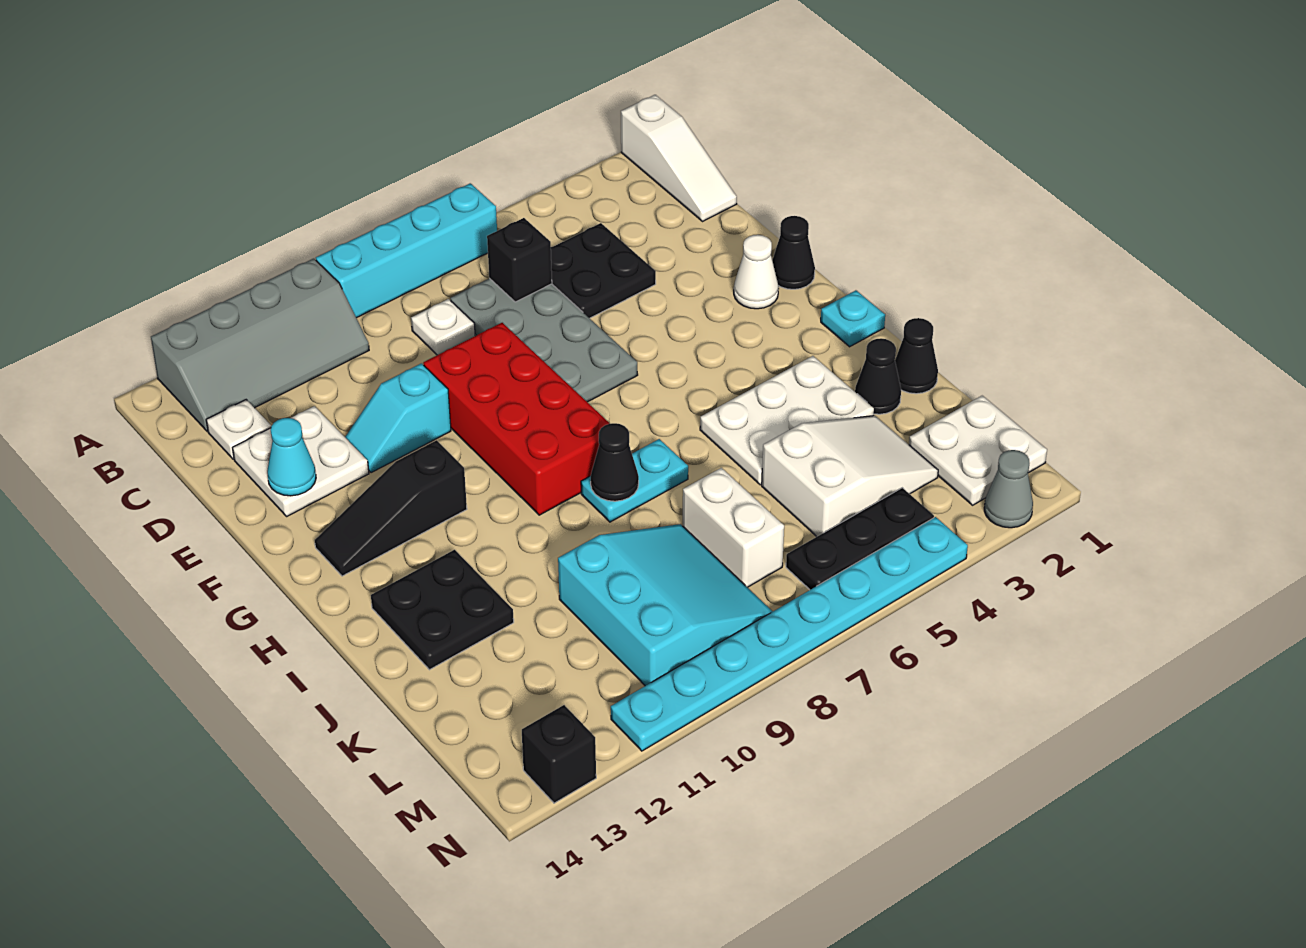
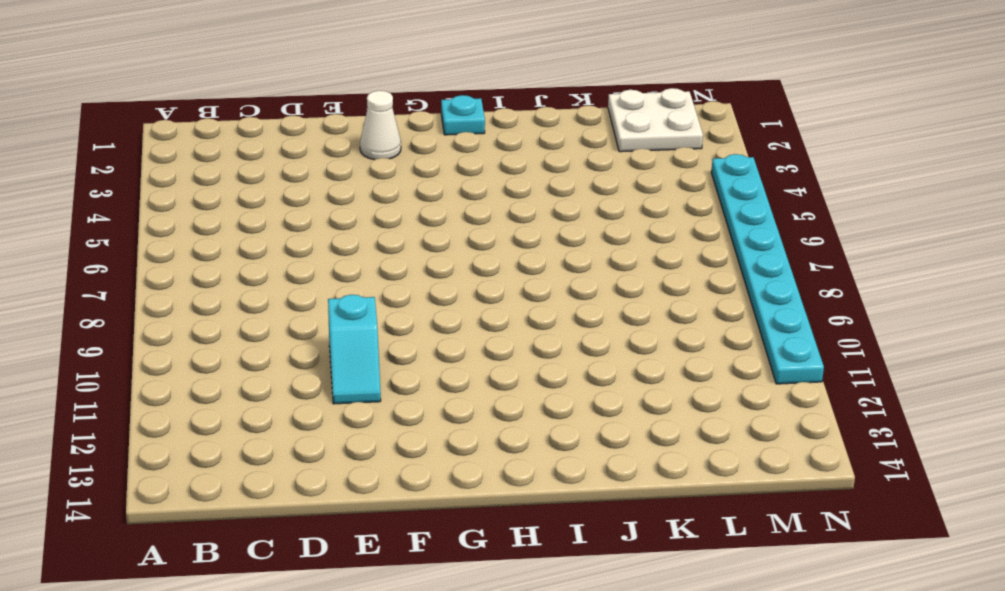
none -> white 1x3 slope [621,95,737,222]
none -> cyan 1x4 brick [316,183,497,318]
none -> grey 2x4 slope [151,259,369,431]
none -> black 2x2 plate [551,223,656,318]

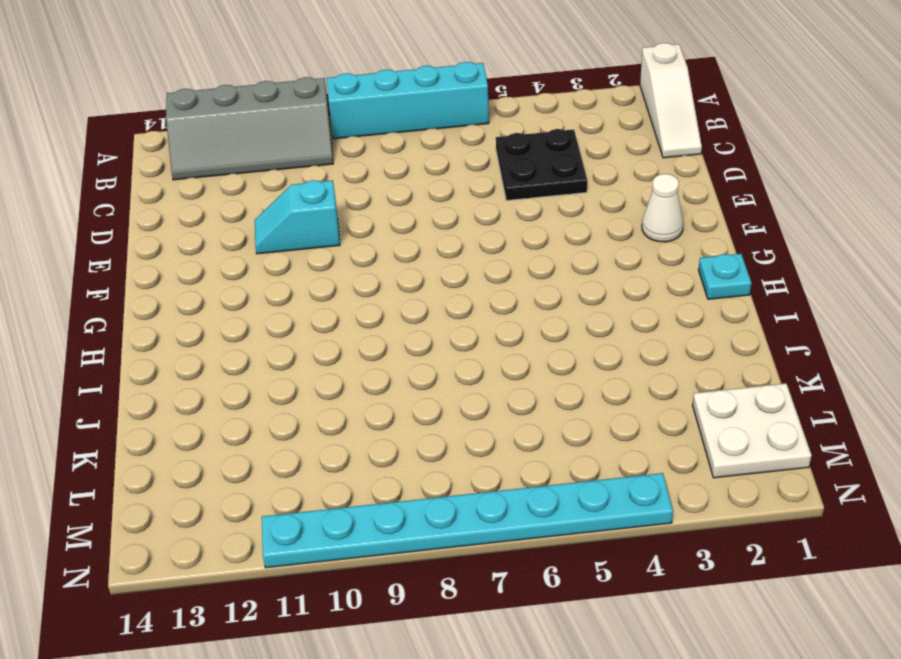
none -> grey 2x4 plate [450,278,638,402]
none -> white 1x1 plate [411,299,475,355]
none -> white 1x1 plate [206,400,271,459]
none -> white 2x2 plate [233,406,369,516]

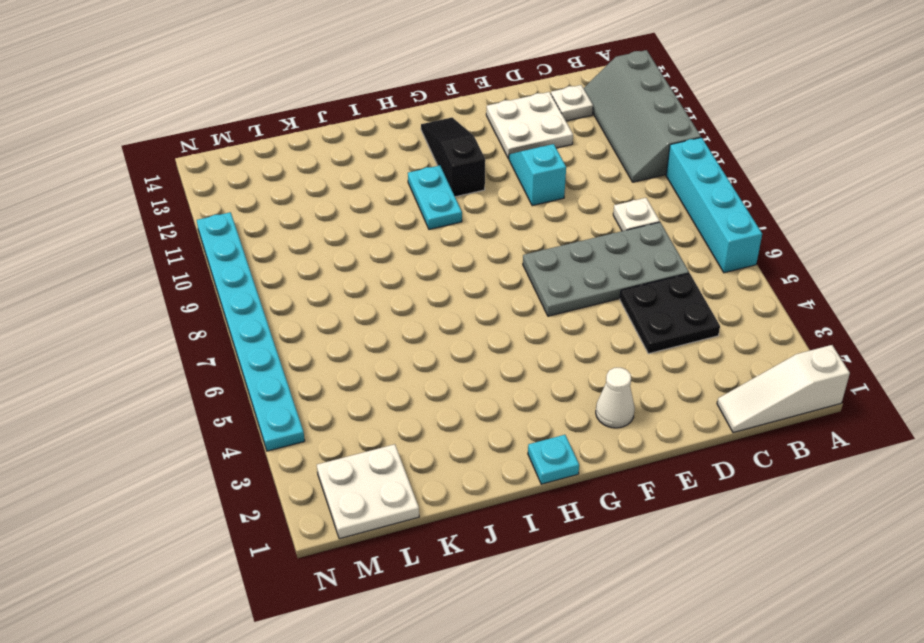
cyan 1x2 plate [408,166,462,229] -> cyan 1x2 plate moved to [581,439,688,522]
none -> red 2x4 brick [423,323,610,515]
none -> black 1x1 cone [772,216,815,289]
none -> white 2x3 plate [700,356,874,485]
none -> black 2x2 plate [371,550,514,670]

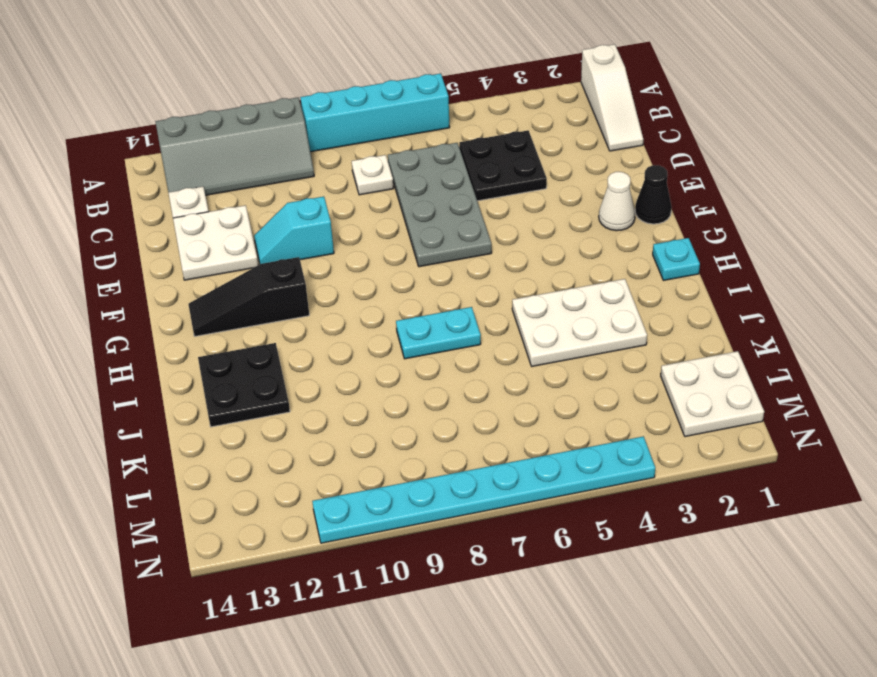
none -> red 2x4 brick [423,323,610,515]
none -> black 1x1 cone [895,318,938,394]
none -> black 1x1 cone [855,338,901,414]
none -> white 2x3 slope [762,416,938,537]

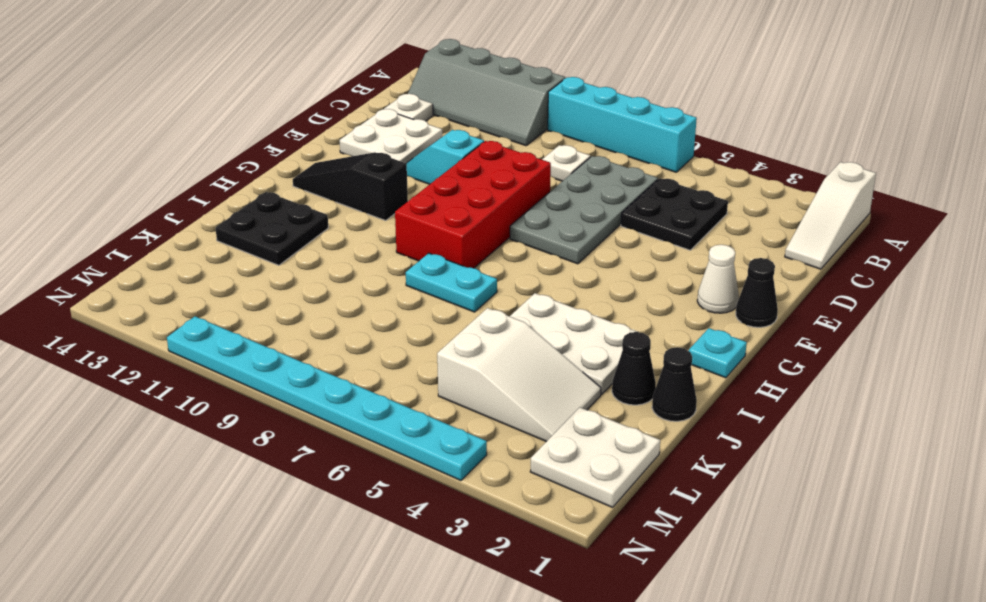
none -> white 1x2 brick [683,468,784,587]
none -> cyan 3x3 slope [558,524,773,686]
none -> black 1x3 plate [786,488,934,590]
none -> grey 1x1 cone [984,450,1033,528]

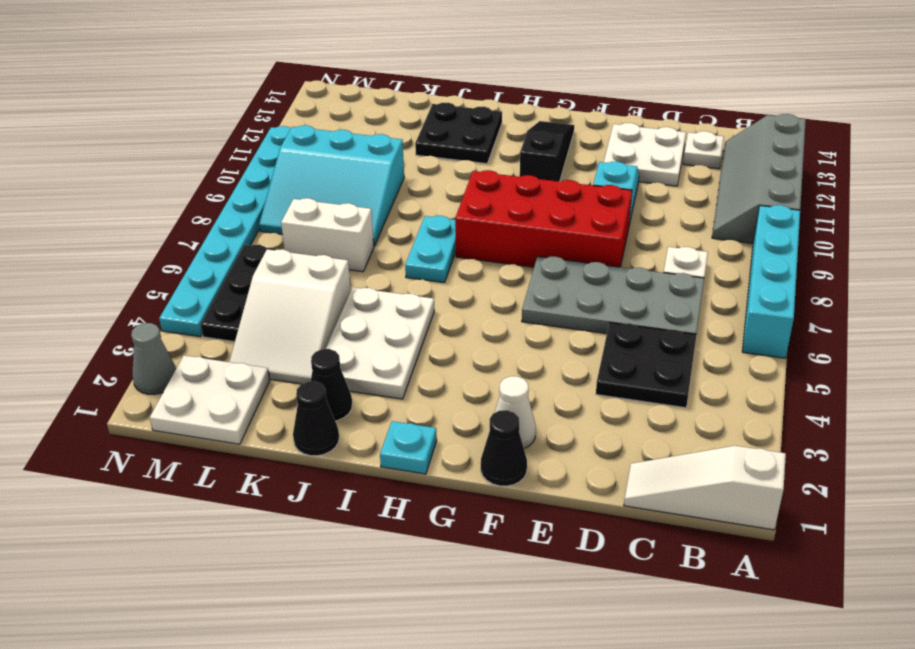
none -> black 1x1 brick [522,705,596,803]
none -> black 1x1 brick [487,218,552,302]
none -> cyan 1x1 cone [267,418,316,496]
none -> black 1x1 cone [591,423,639,501]

